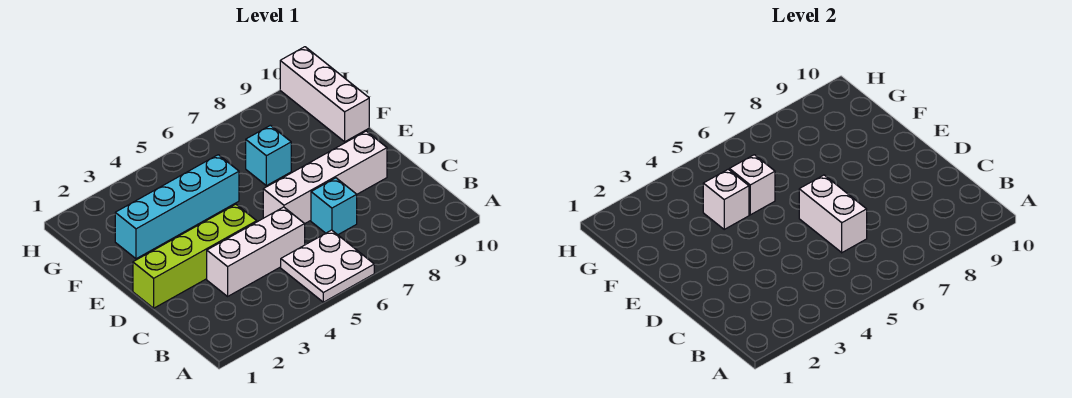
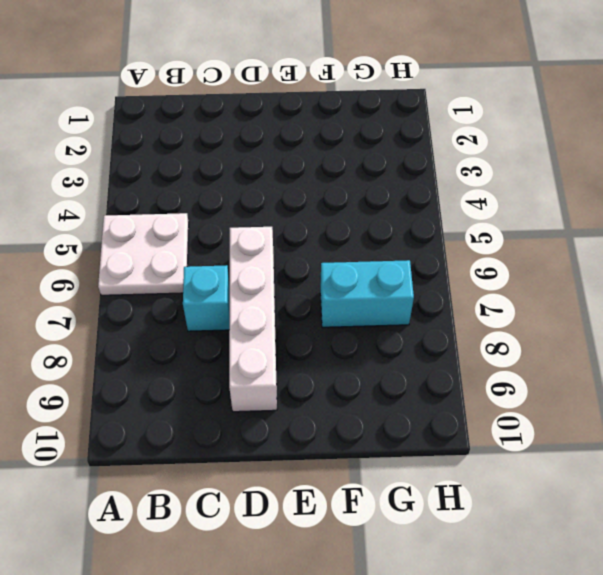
cyan 1x2 brick [320,260,414,327] -> cyan 1x1 brick [246,125,291,186]
none -> white 1x3 brick [207,207,305,296]
none -> lime 1x4 brick [133,204,257,308]

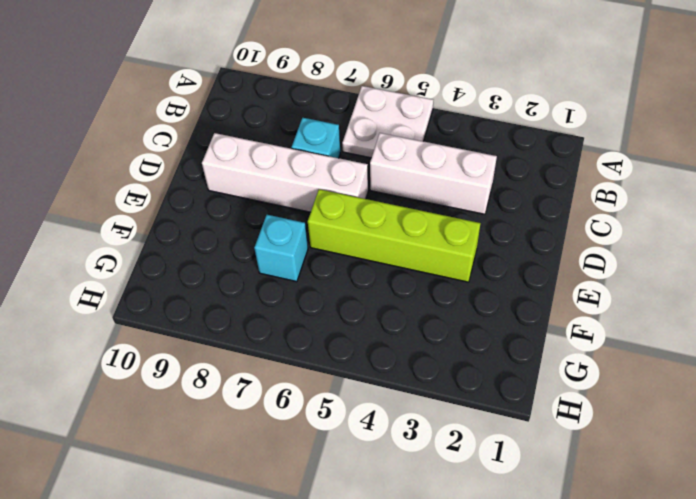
lime 1x4 brick [308,189,481,282] -> lime 1x4 brick moved to [133,204,257,308]
none -> cyan 1x4 brick [115,155,239,259]
none -> white 1x3 brick [280,47,369,142]

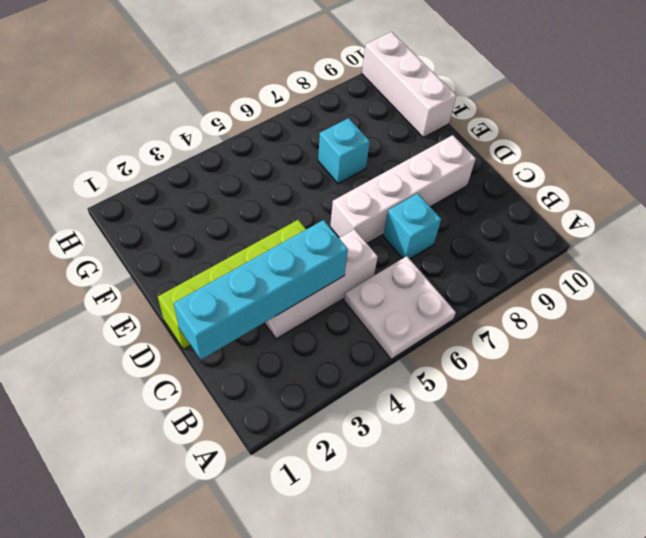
cyan 1x4 brick [174,220,348,360] -> cyan 1x4 brick moved to [115,155,239,259]
none -> white 1x2 brick [799,175,867,253]
none -> white 1x1 brick [703,169,749,229]

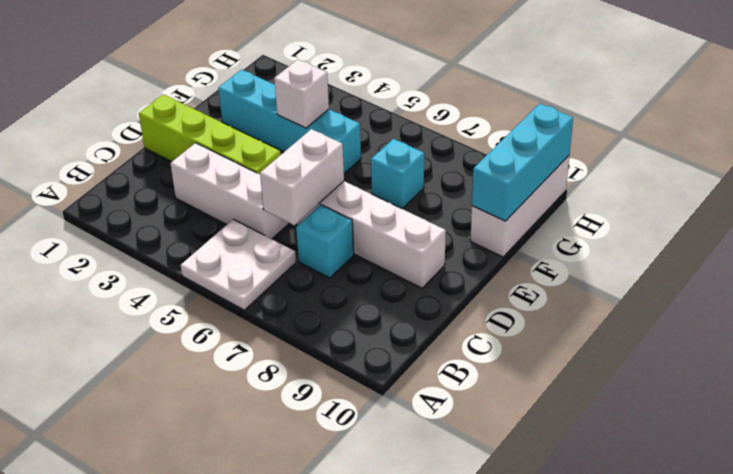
cyan 1x3 brick [472,104,573,221] -> none
none -> white 1x1 brick [729,155,775,215]

